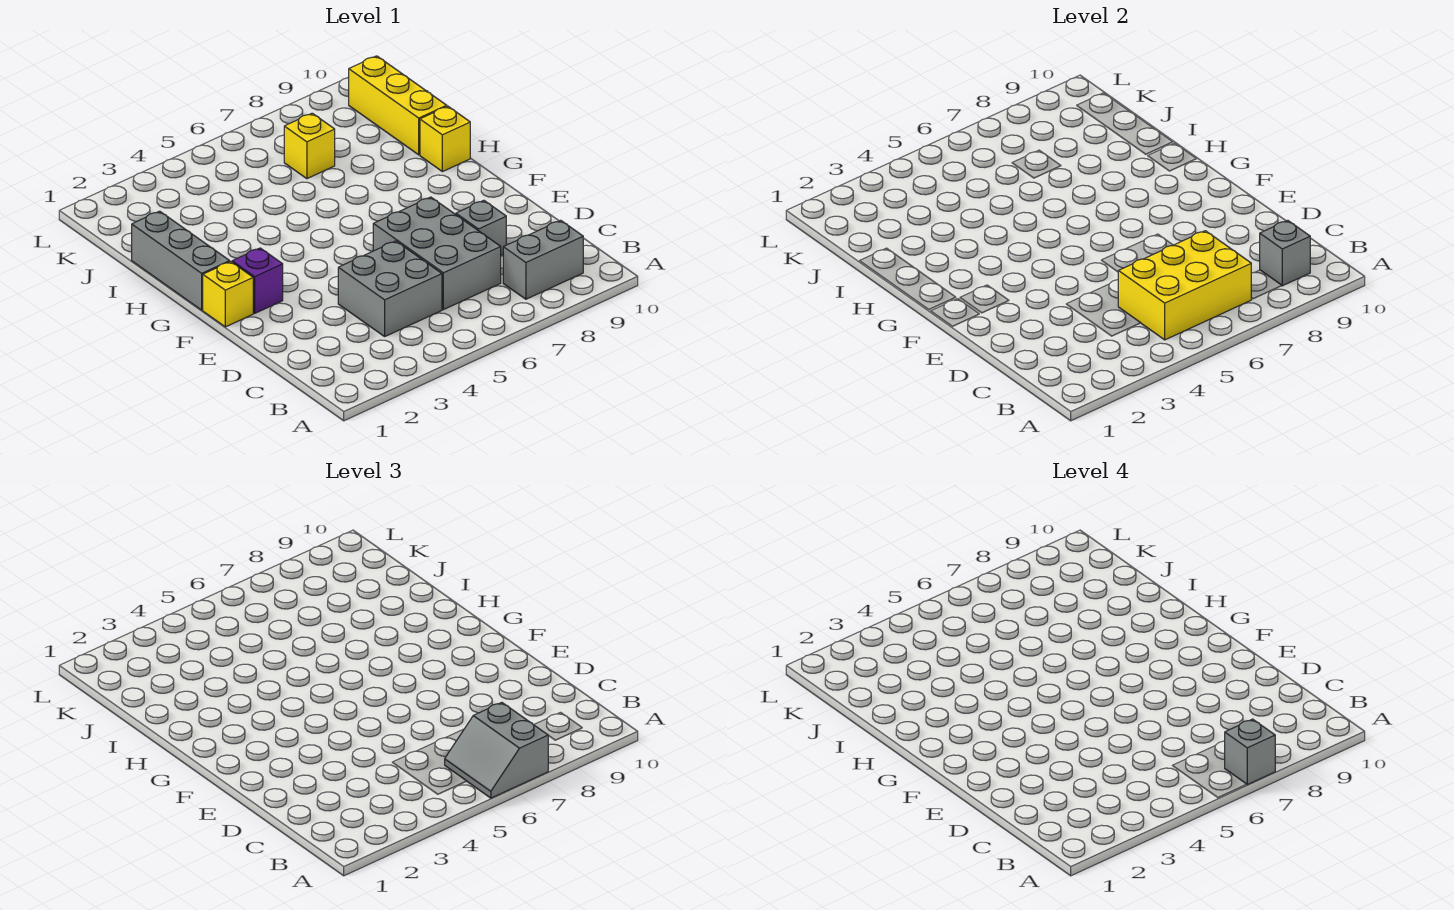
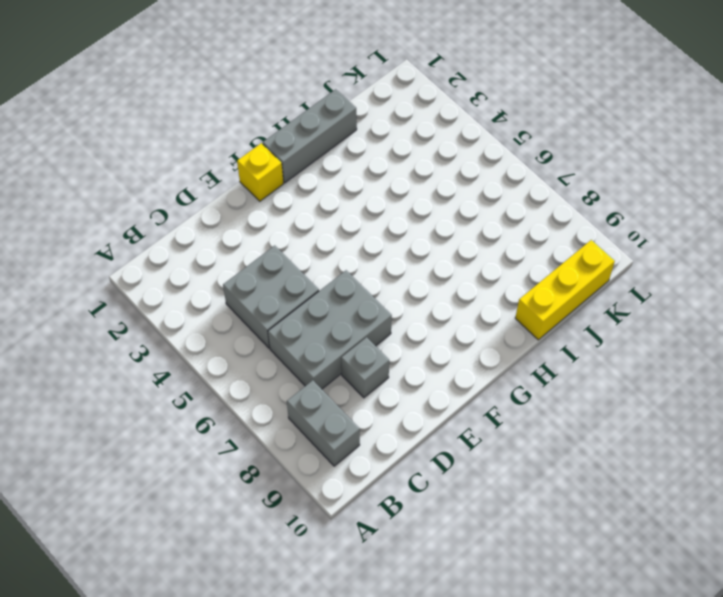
none -> purple 1x1 brick [232,248,283,313]
none -> yellow 1x1 brick [420,106,470,172]
none -> yellow 1x1 brick [284,113,335,179]

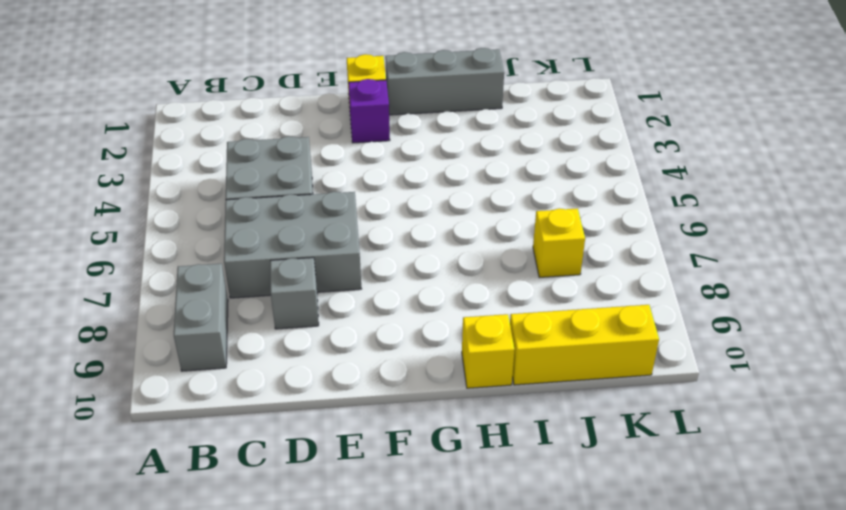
none -> yellow 2x3 brick [1118,231,1251,340]
none -> grey 1x1 brick [1260,220,1310,286]
none -> grey 2x2 slope [445,703,548,798]

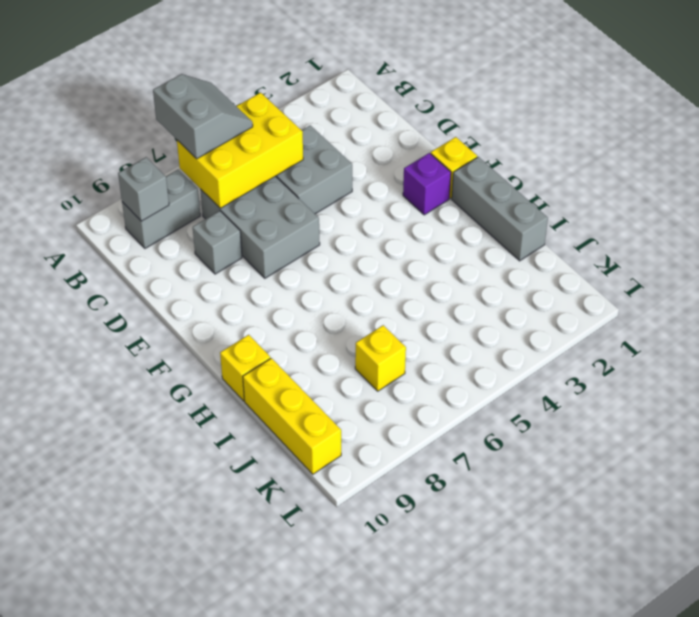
none -> grey 1x1 brick [1225,719,1275,785]

